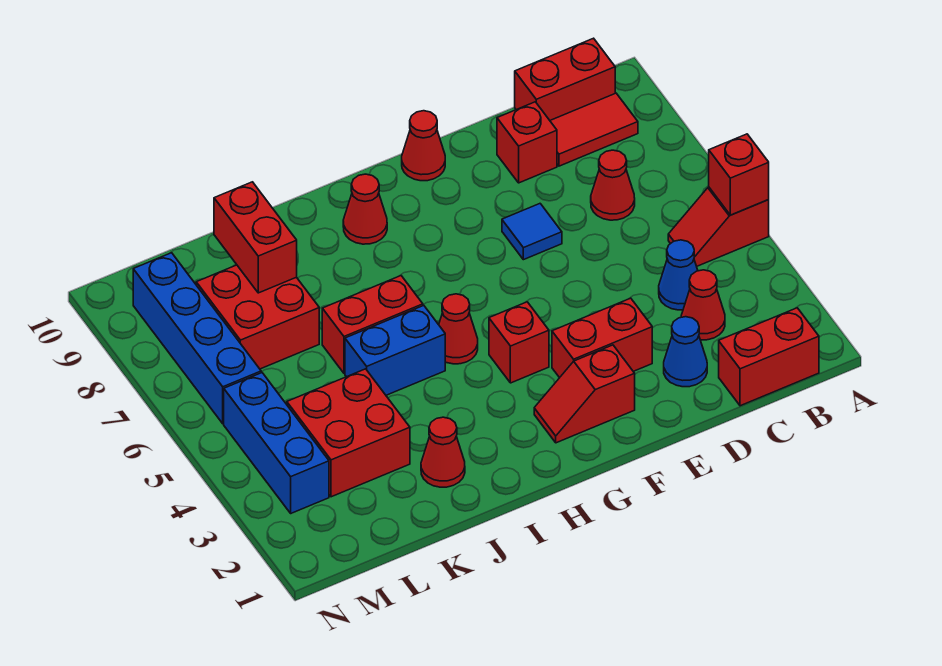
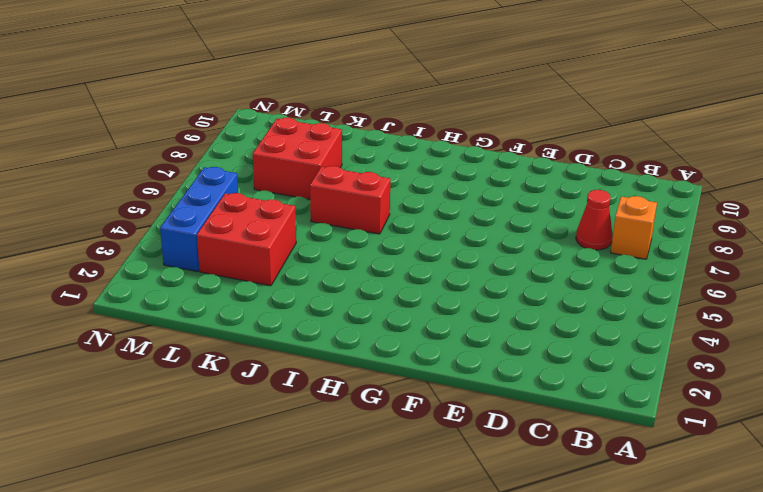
orange 1x1 brick [611,196,657,259] -> none
none -> red 1x2 slope [668,187,769,266]
none -> red 1x2 brick [719,308,819,406]
none -> red 1x2 tile [550,93,638,166]

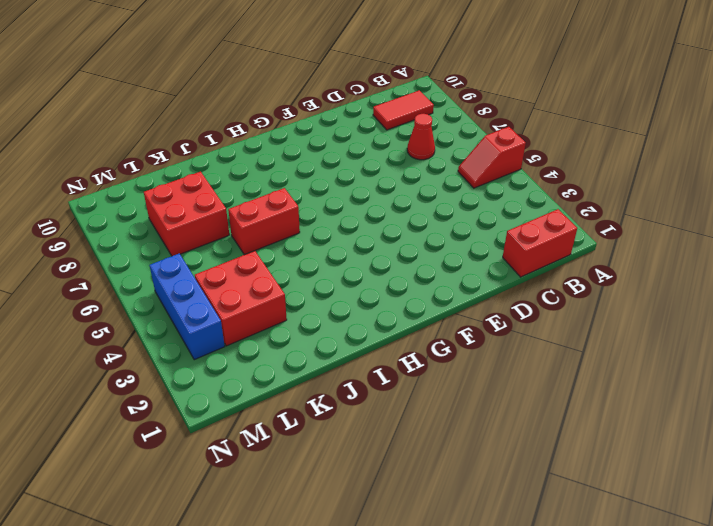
none -> red 1x2 brick [515,38,615,120]
none -> red 1x1 cone [681,270,725,340]
none -> blue 1x1 cone [659,240,698,310]

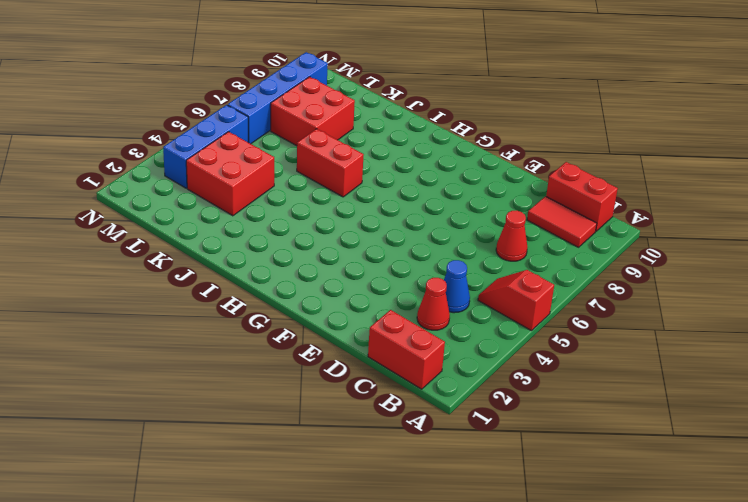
none -> blue 1x1 cone [664,317,707,387]
none -> red 1x1 brick [497,102,557,183]
none -> red 1x2 brick [552,298,652,378]

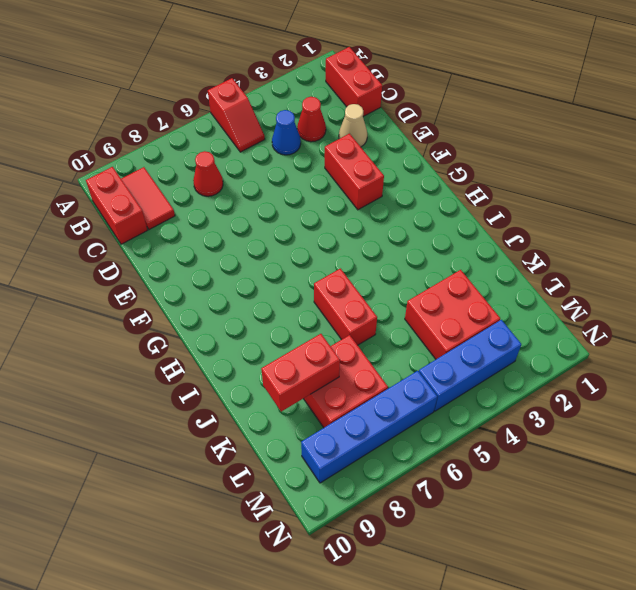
tan 1x1 cone [339,104,367,147] -> blue 1x1 cone [664,317,707,387]
none -> red 1x1 brick [497,102,557,183]
none -> blue 1x1 tile [502,204,562,260]
none -> red 1x2 slope [534,345,635,443]

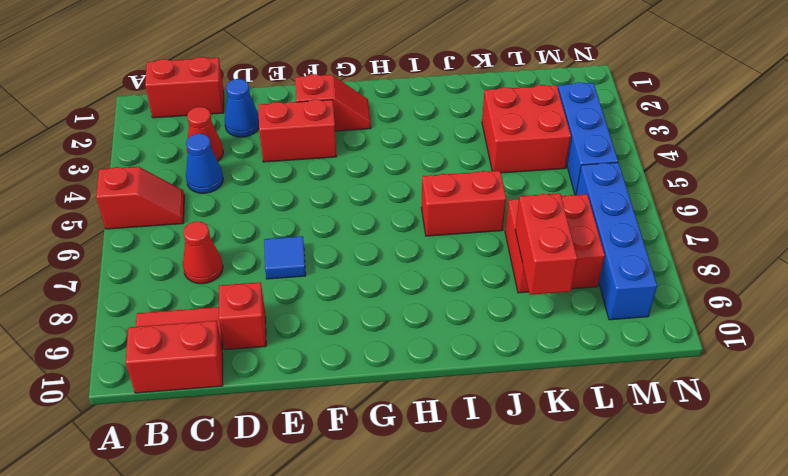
none -> red 1x1 cone [402,111,445,181]
none -> red 1x1 brick [489,302,549,383]
none -> red 1x1 cone [439,294,478,364]

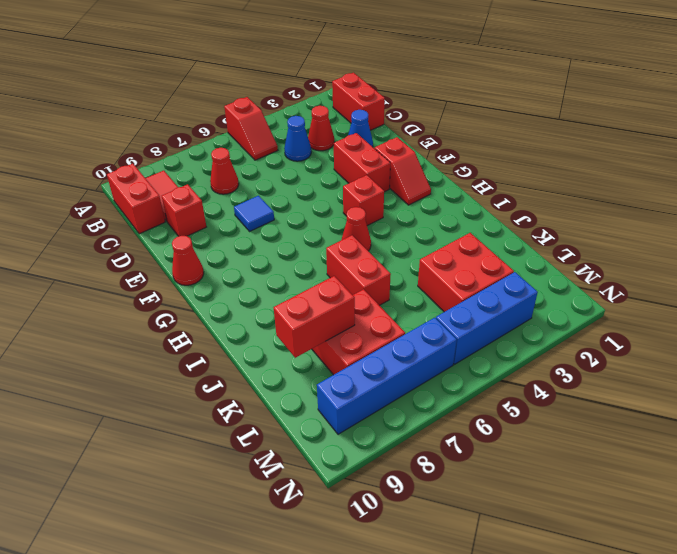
none -> red 1x1 cone [343,174,387,244]
none -> blue 1x2 brick [345,306,445,395]
none -> red 1x1 cone [421,417,465,487]

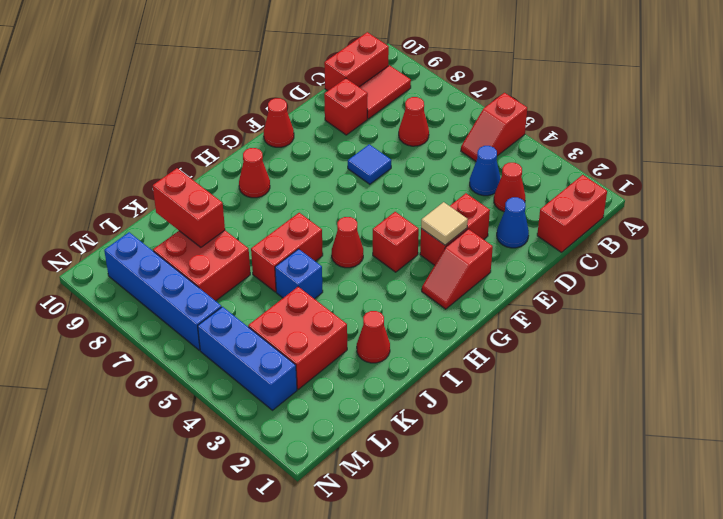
tan 1x1 tile [421,202,468,245] -> none
blue 1x1 brick [275,249,323,299] -> blue 1x2 brick [345,306,445,395]
none -> red 1x1 brick [709,134,769,215]

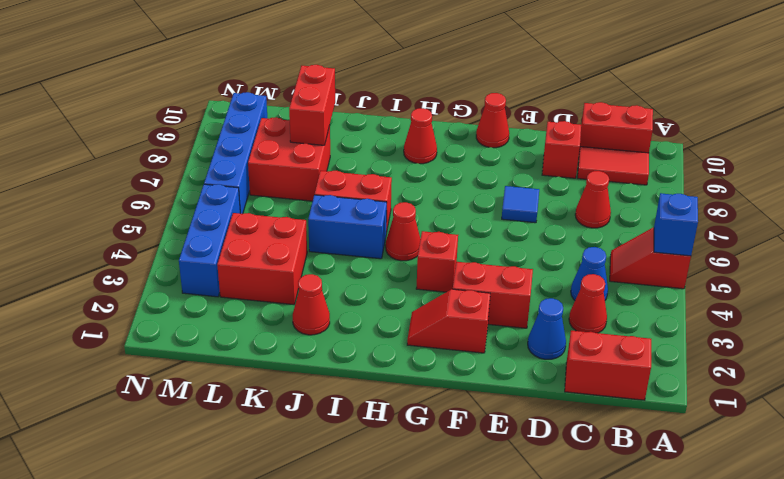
blue 1x1 brick [654,193,698,256] -> red 1x1 brick [709,134,769,215]

